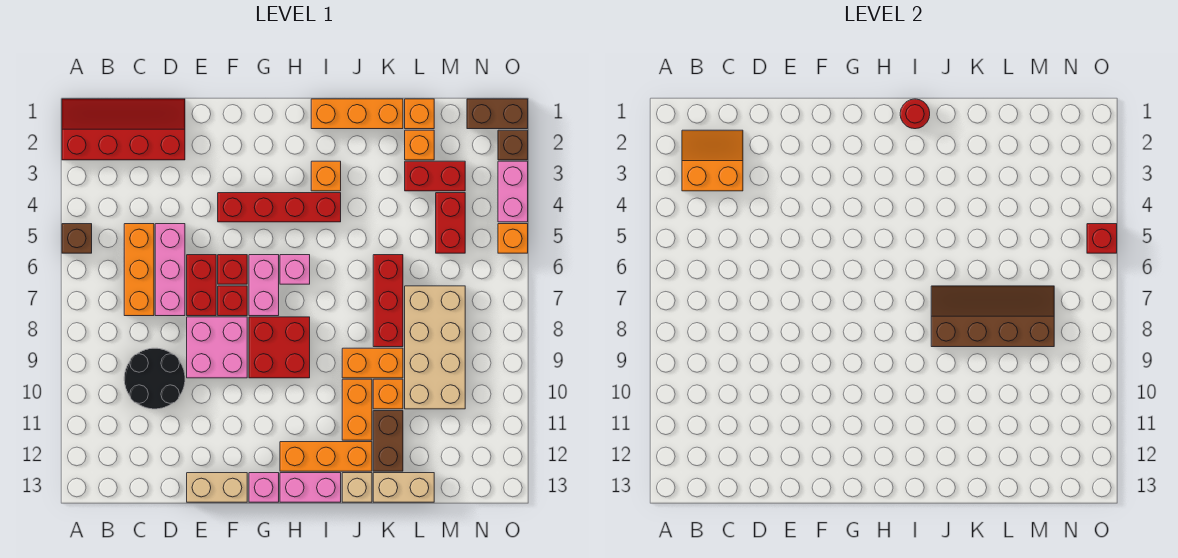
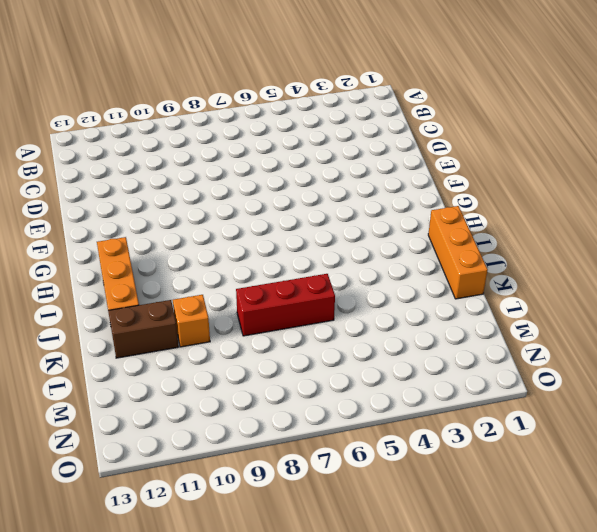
none -> red 2x4 slope [62,99,185,160]
none -> brown 1x1 brick [62,224,92,253]
none -> orange 1x3 brick [124,224,154,316]
none -> black 2x2 round brick [124,348,185,409]

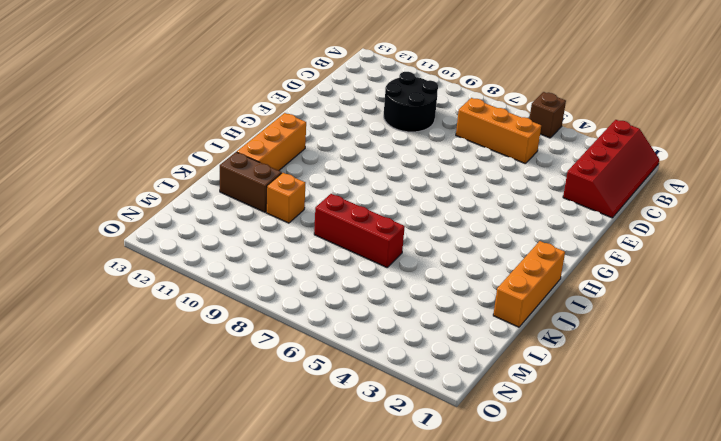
none -> pink 1x3 brick [155,224,185,316]
none -> red 1x2 brick [187,255,216,316]
none -> pink 2x2 brick [187,317,247,378]
none -> tan 1x2 brick [187,473,247,502]

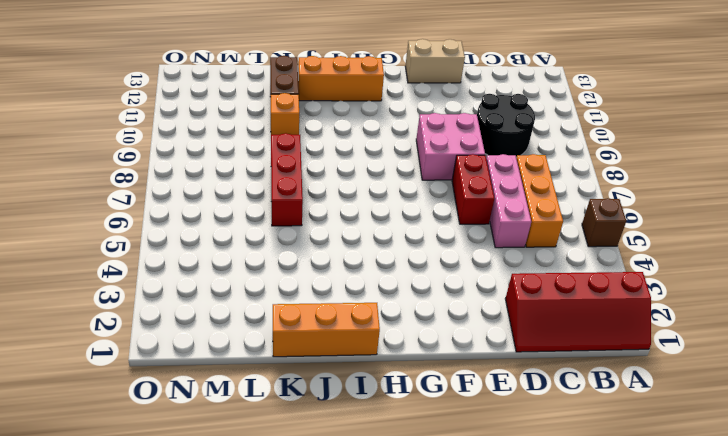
none -> red 1x4 brick [218,193,341,222]
none -> red 1x1 brick [218,255,247,284]
none -> red 1x1 brick [218,286,247,316]
none -> pink 1x2 brick [249,255,279,316]

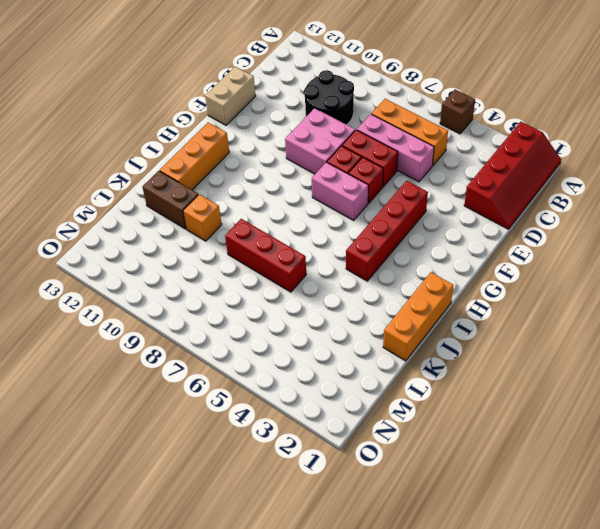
none -> red 2x2 brick [249,317,310,378]
none -> pink 1x1 brick [249,473,279,502]
none -> pink 1x1 brick [280,255,310,284]
none -> pink 1x2 brick [280,473,341,502]

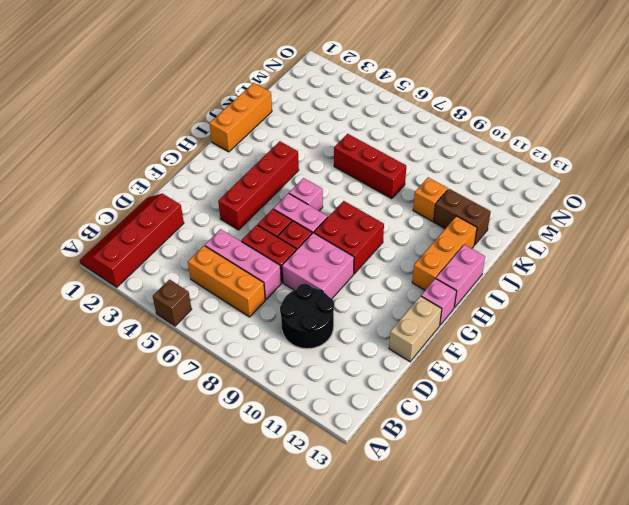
none -> orange 1x1 brick [311,161,341,191]
none -> orange 1x2 brick [342,348,403,378]
none -> orange 1x2 brick [342,379,372,440]
none -> tan 1x1 brick [342,473,372,502]

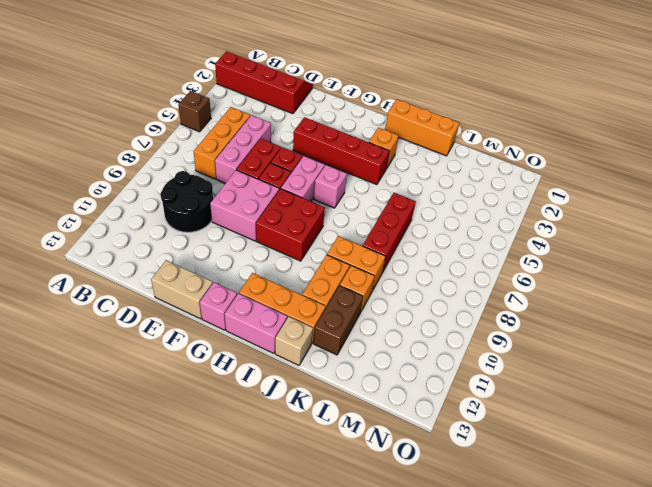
none -> tan 1x2 brick [373,473,434,502]
none -> orange 1x1 brick [405,99,434,129]
none -> orange 1x1 brick [405,130,434,160]
none -> red 1x2 brick [405,161,465,191]

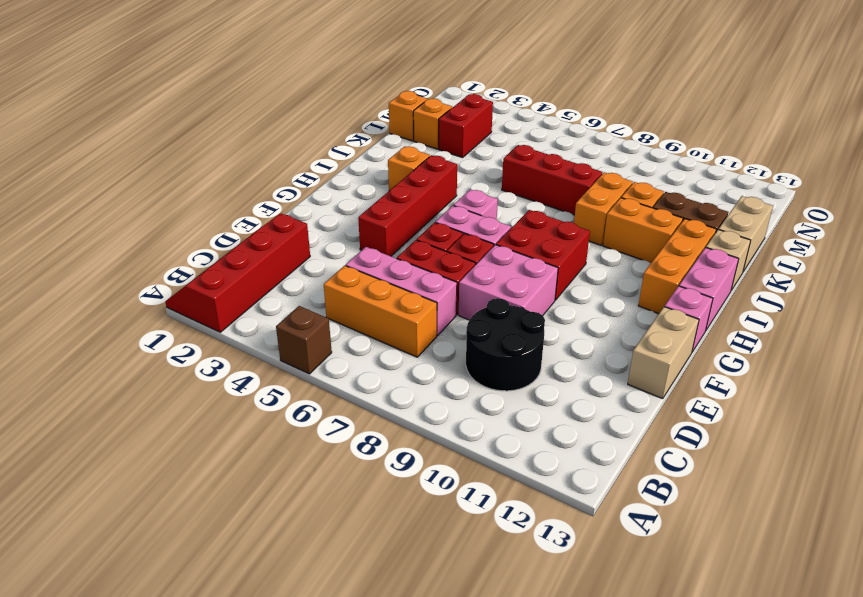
none -> orange 1x3 brick [311,99,403,129]
none -> tan 2x4 brick [405,286,465,409]
none -> red 1x2 brick [436,193,465,253]
none -> brown 1x2 brick [467,99,528,129]

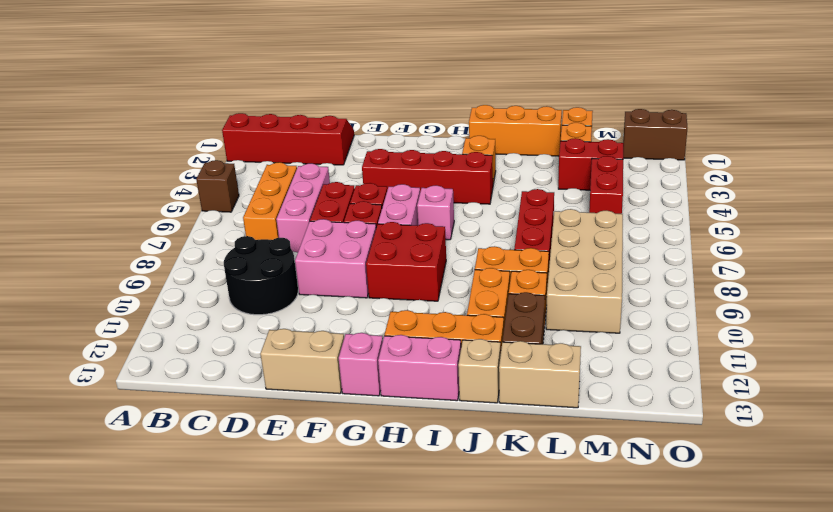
none -> brown 1x1 brick [498,130,528,160]
none -> pink 1x2 brick [498,161,528,222]
none -> orange 1x1 brick [498,224,528,253]
none -> orange 2x2 slope [682,130,743,191]

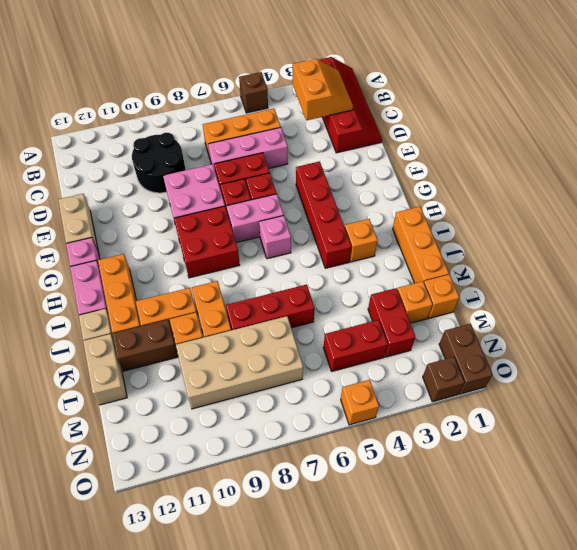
none -> pink 1x2 brick [498,161,528,222]
none -> red 1x1 round brick [900,99,930,129]
none -> brown 2x4 slope [931,286,1054,347]
none -> red 1x1 brick [1087,224,1117,253]

